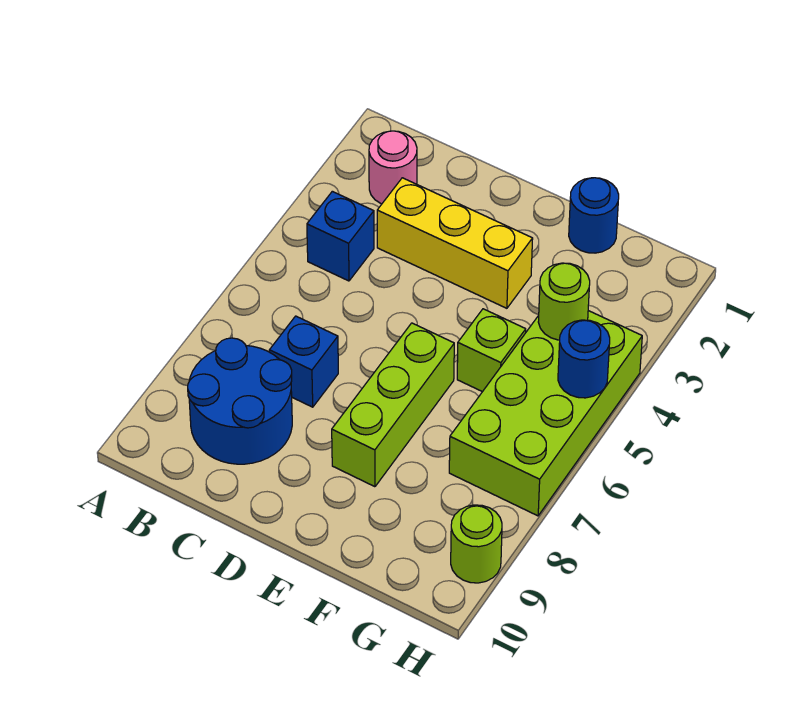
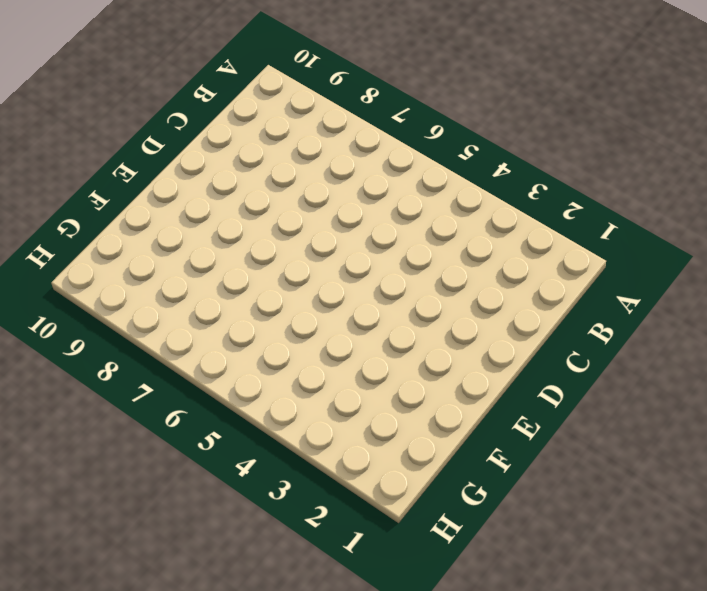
none -> pink 1x1 round brick [369,131,417,204]
none -> blue 1x1 brick [307,191,374,281]
none -> blue 2x2 round brick [188,338,292,464]

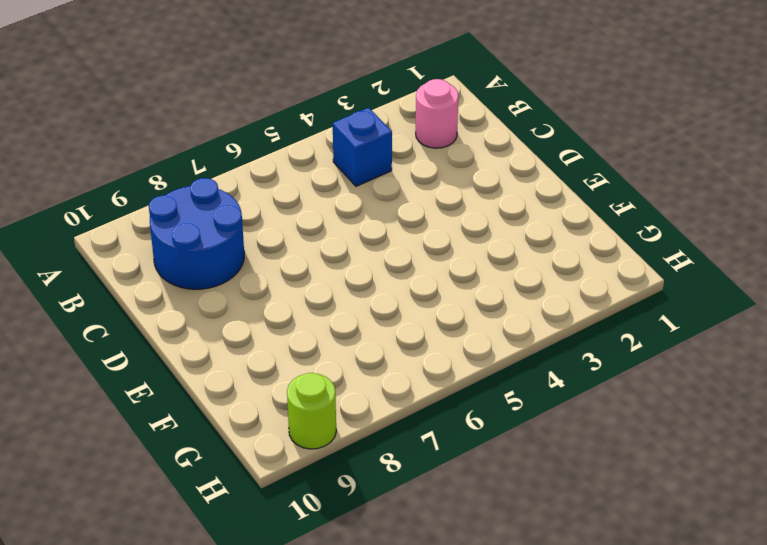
none -> yellow 1x3 brick [377,178,533,308]
none -> blue 1x1 brick [269,316,338,407]
none -> lime 1x3 brick [332,323,454,487]

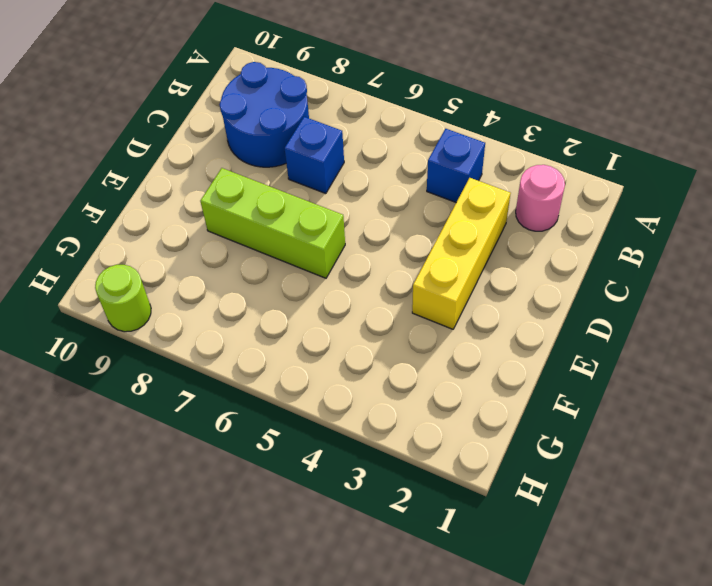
none -> blue 1x1 round brick [569,178,619,253]
none -> lime 1x1 brick [457,309,526,392]
none -> lime 2x4 brick [449,311,642,516]

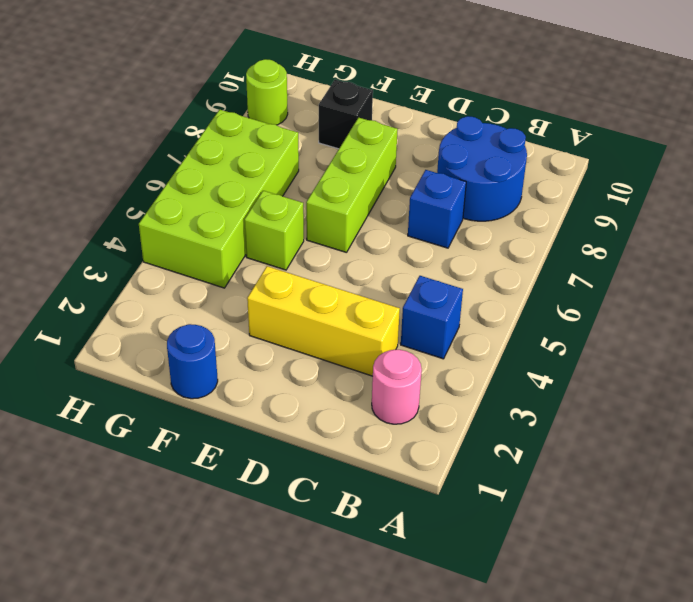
black 1x1 brick [319,80,373,149] -> none
none -> lime 1x1 round brick [538,263,590,340]
none -> blue 1x1 round brick [558,320,610,398]

